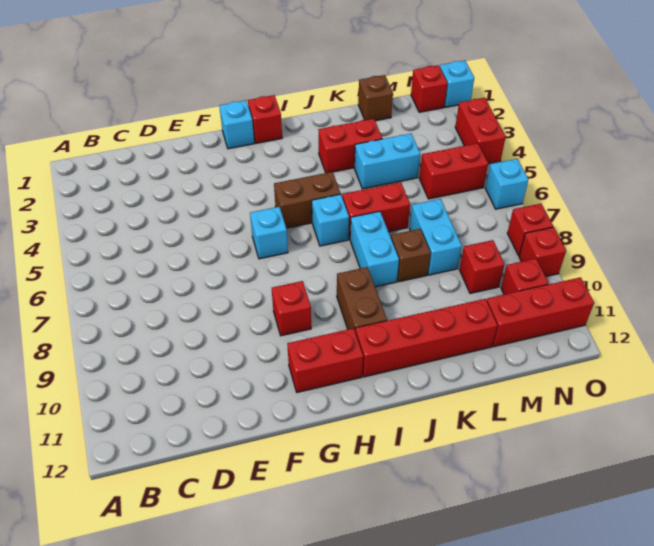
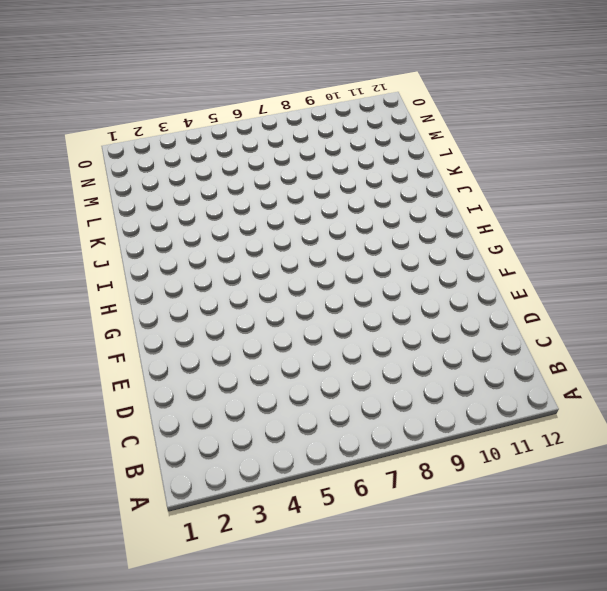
none -> cyan 1x1 brick [219,100,254,149]
none -> cyan 1x1 brick [250,207,288,259]
none -> red 1x1 brick [272,281,311,336]

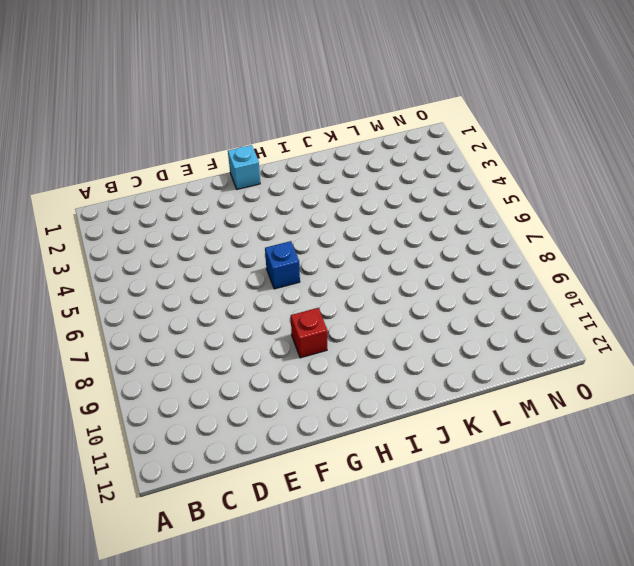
blue 1x1 brick [265,241,300,289] -> cyan 1x1 brick [250,207,288,259]
none -> red 1x2 brick [287,328,363,392]
none -> red 1x1 brick [248,95,282,143]
none -> brown 1x2 brick [274,172,341,228]

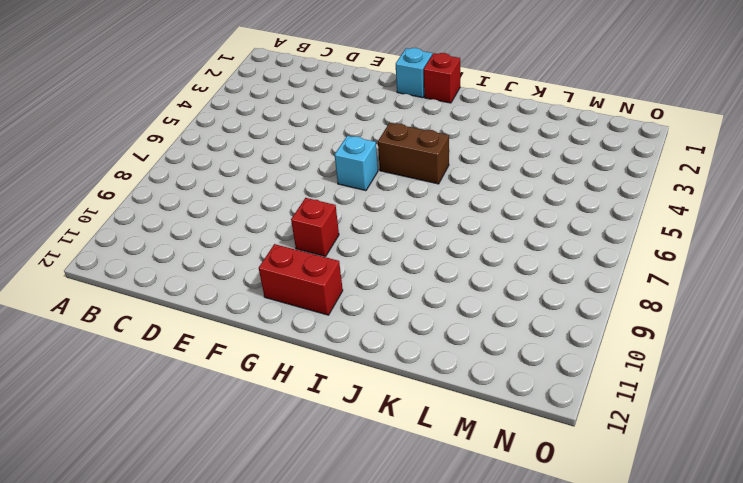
none -> cyan 1x1 brick [312,194,349,246]
none -> brown 1x2 brick [337,267,387,330]
none -> red 1x4 brick [355,299,497,377]

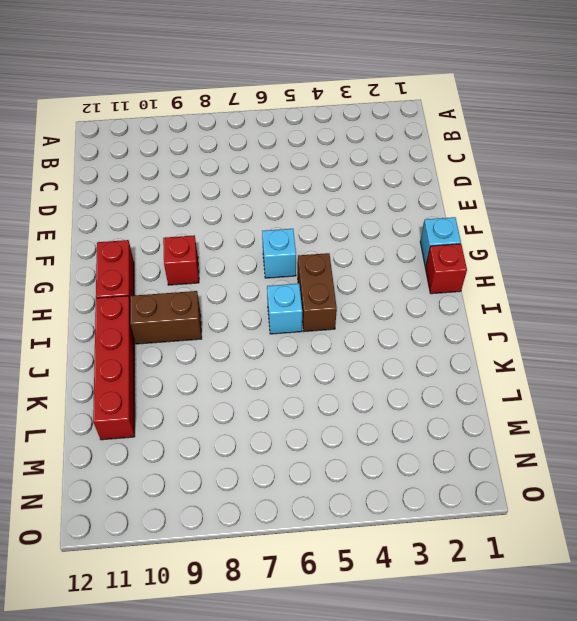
none -> red 1x2 brick [318,119,382,173]
none -> red 1x2 brick [342,182,410,239]
none -> cyan 1x2 brick [350,211,399,287]

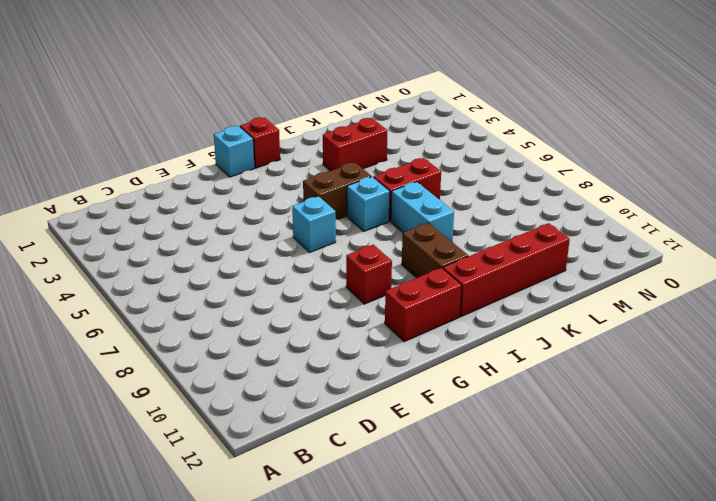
none -> cyan 1x2 brick [354,134,420,189]
none -> brown 1x1 brick [391,229,431,282]
none -> brown 1x1 brick [358,75,393,121]

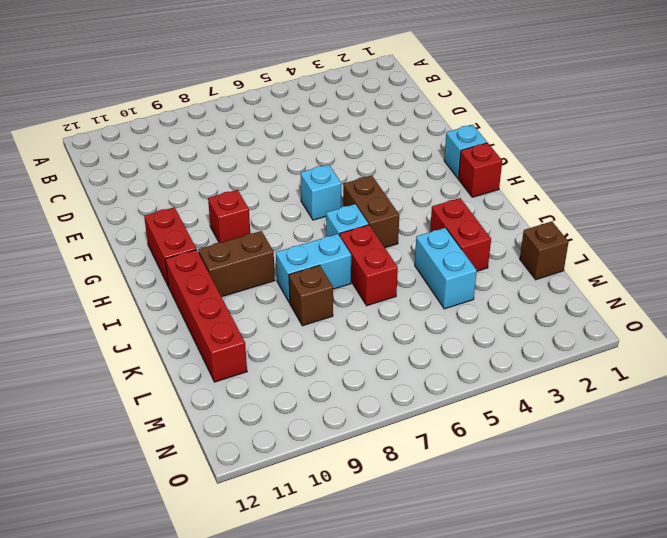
none -> cyan 1x2 brick [410,199,462,275]
none -> red 1x2 brick [419,143,488,199]
none -> red 1x1 brick [459,240,505,294]

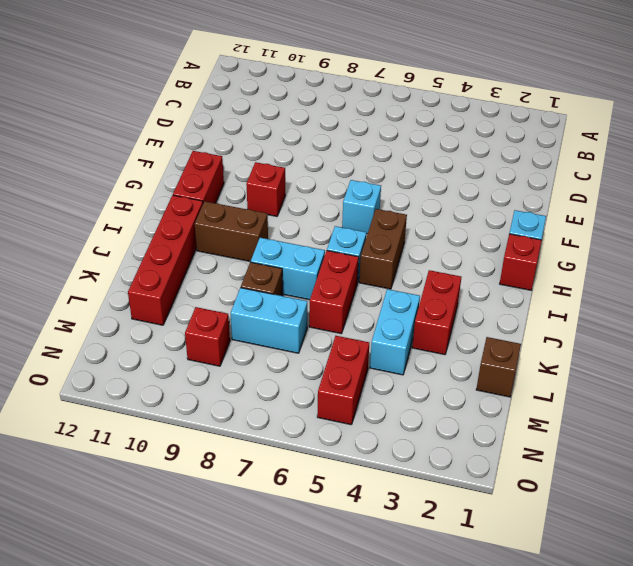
none -> red 1x3 brick [487,277,594,347]
none -> red 1x1 brick [411,65,447,112]
none -> red 1x1 brick [501,259,549,294]

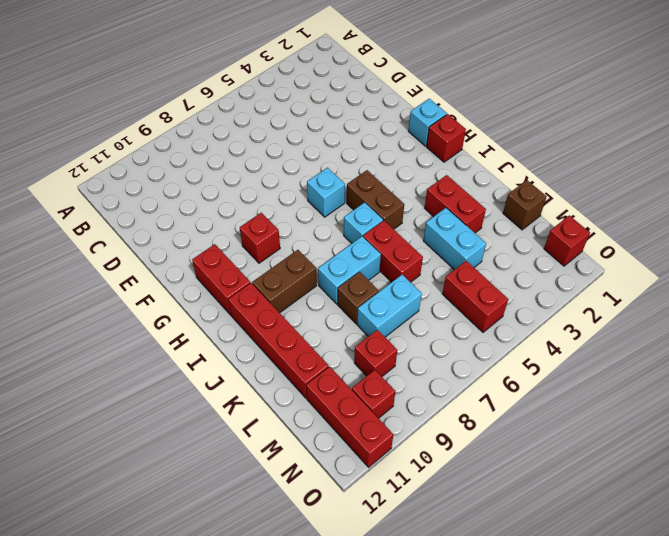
none -> cyan 1x1 brick [440,60,474,107]
none -> red 1x2 brick [455,98,506,164]
none -> cyan 1x1 brick [485,159,528,209]

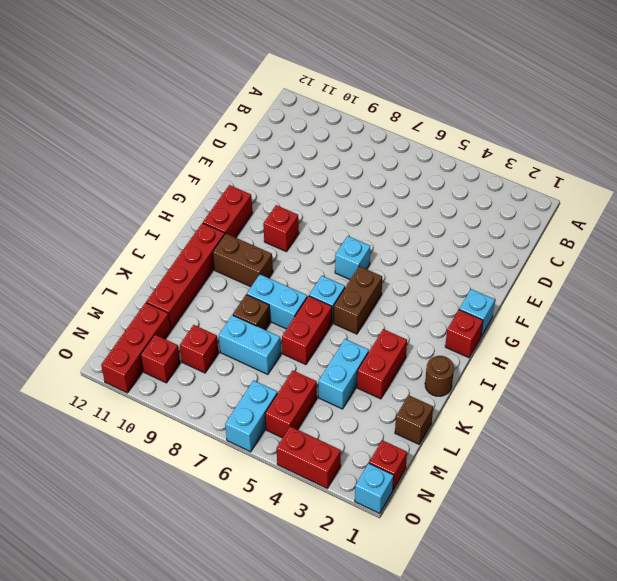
brown 1x1 round brick [425,356,454,396] -> none
cyan 1x2 brick [225,380,277,452] -> cyan 1x1 brick [485,159,528,209]
none -> red 1x1 brick [507,203,553,256]
none -> red 1x1 brick [519,227,566,277]

